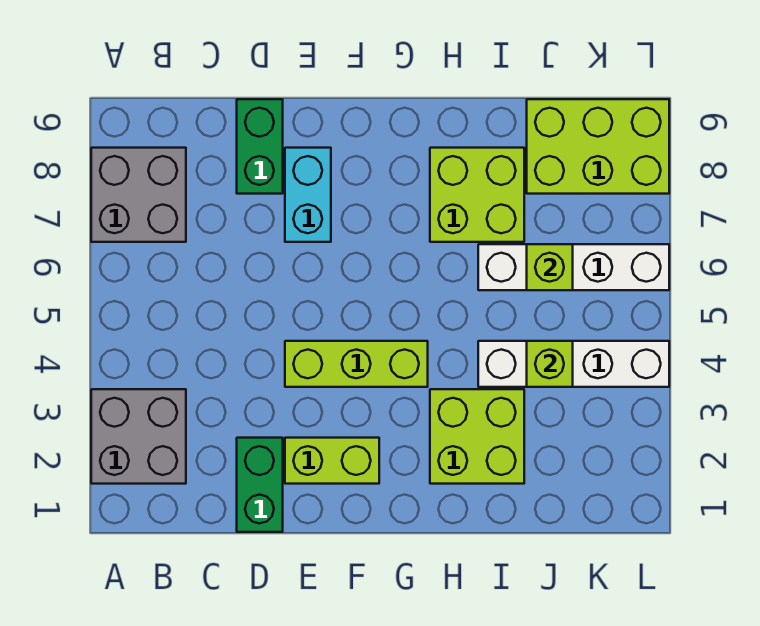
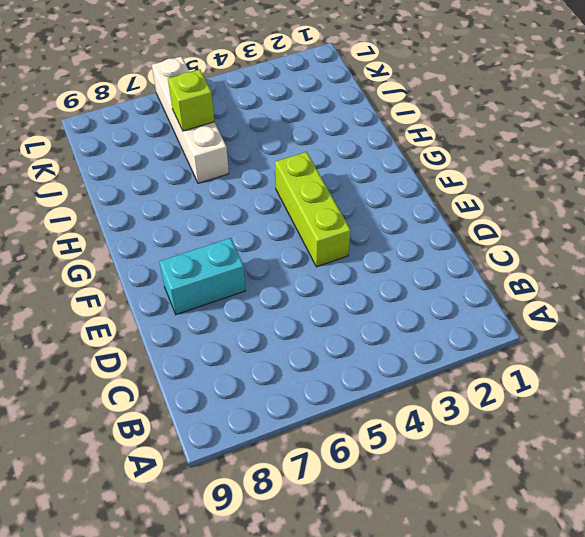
none -> grey 2x2 brick [91,389,186,484]
none -> grey 2x2 brick [91,148,186,242]
none -> green 1x2 brick [237,438,283,532]

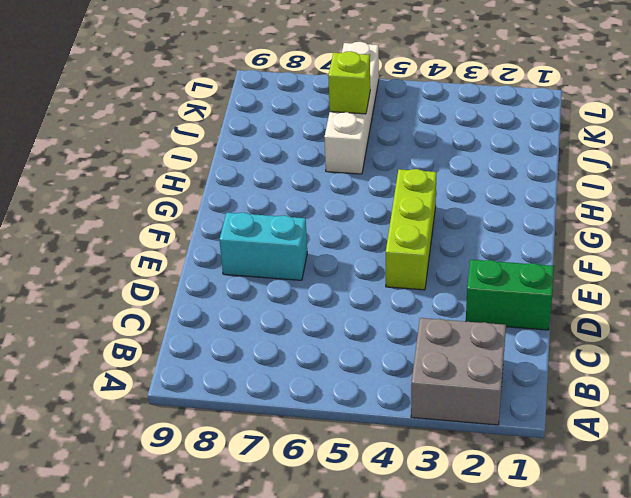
none -> grey 2x2 brick [91,148,186,242]
none -> green 1x2 brick [237,99,283,194]
none -> lime 1x2 brick [285,438,379,484]

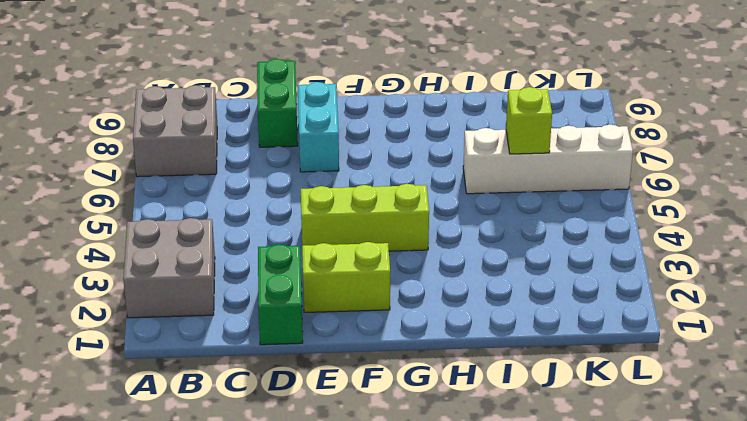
none -> lime 2x2 brick [430,389,524,484]
none -> lime 2x2 brick [430,148,524,242]
none -> white 1x4 brick [478,341,669,387]

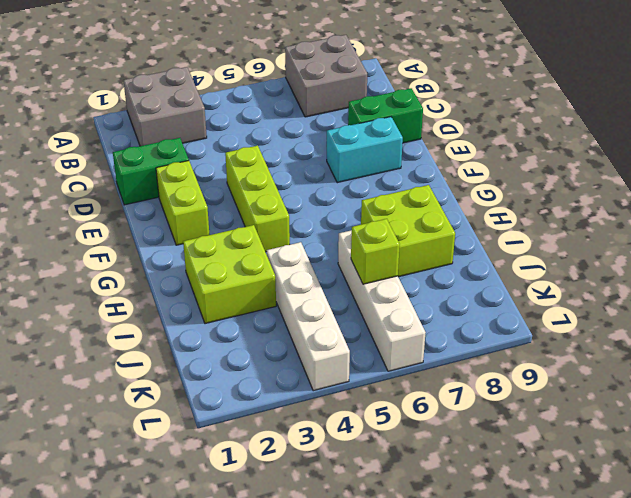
none -> lime 2x3 brick [527,99,669,194]
none -> lime 1x1 brick [527,341,573,387]

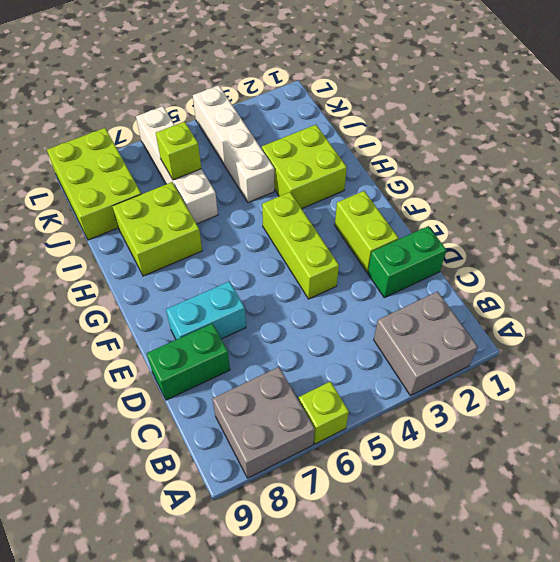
lime 1x1 brick [299,381,349,444] -> lime 1x1 brick moved to [527,341,573,387]

